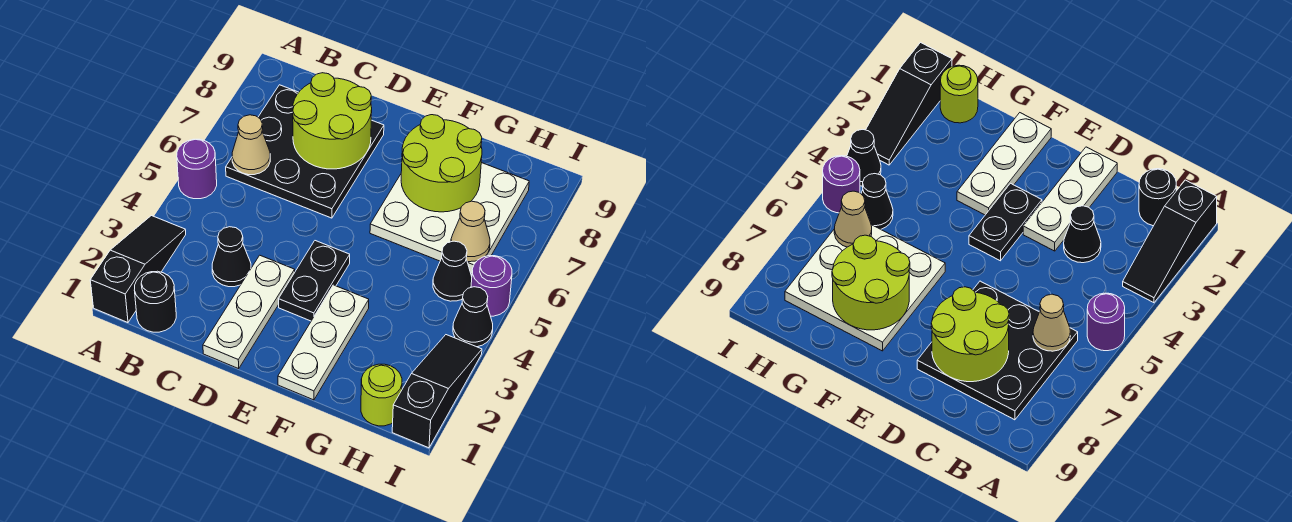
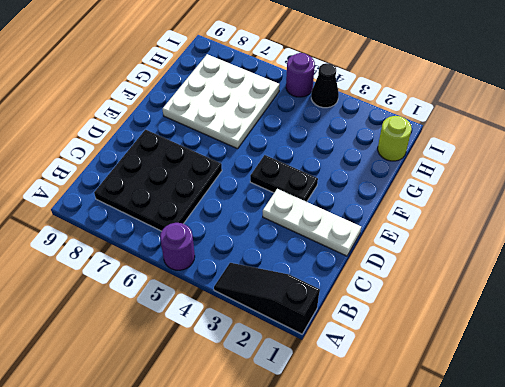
none -> black 1x1 round brick [134,271,176,332]
none -> black 1x1 cone [212,227,251,287]
none -> white 1x3 plate [278,285,369,400]

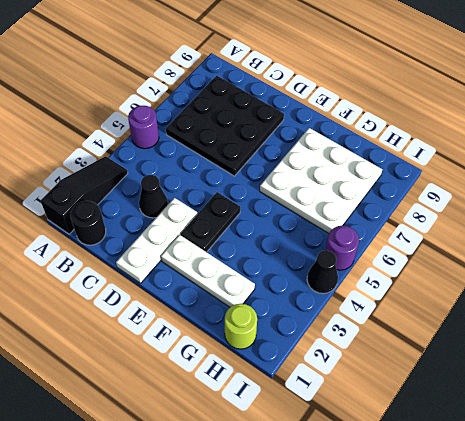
white 1x3 plate [161,235,255,307] -> white 1x3 plate turned to [278,285,369,400]
none -> black 1x1 cone [433,241,472,301]
none -> black 1x3 slope [392,335,482,448]
none -> tan 1x1 cone [232,115,270,175]

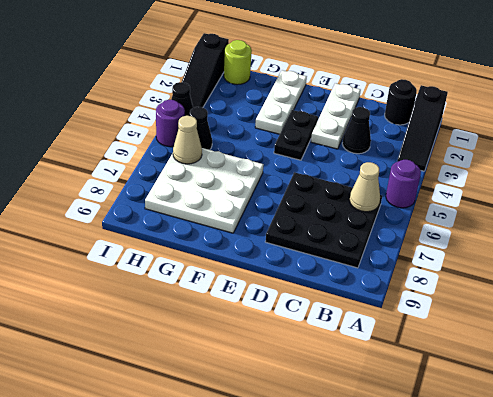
none -> lime 2x2 round brick [293,73,372,169]
none -> lime 2x2 round brick [401,115,482,212]

